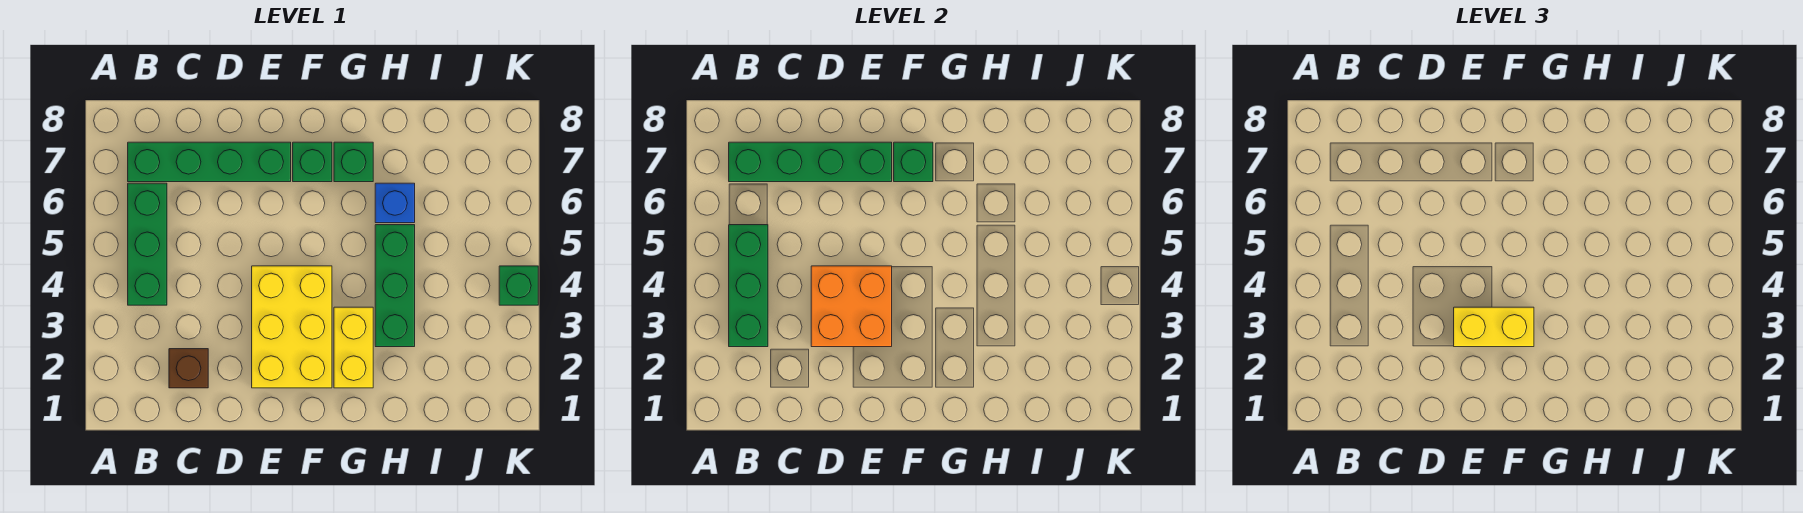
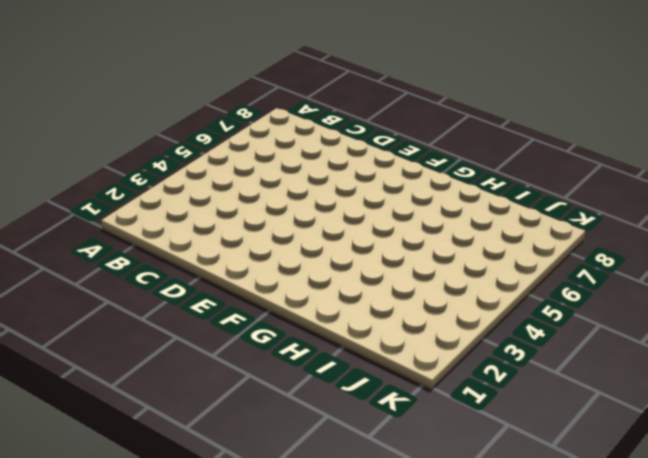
none -> green 1x3 brick [128,183,167,305]
none -> green 1x4 brick [128,142,291,182]
none -> brown 1x1 brick [169,349,208,388]

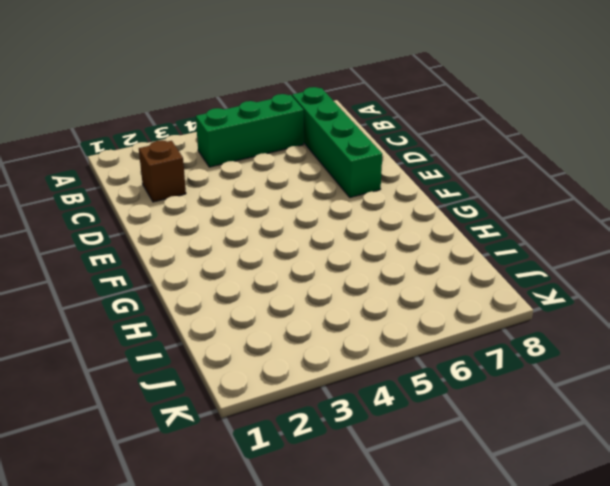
none -> yellow 2x3 brick [252,266,332,388]
none -> green 1x1 brick [293,142,332,182]
none -> yellow 1x2 brick [334,307,373,388]

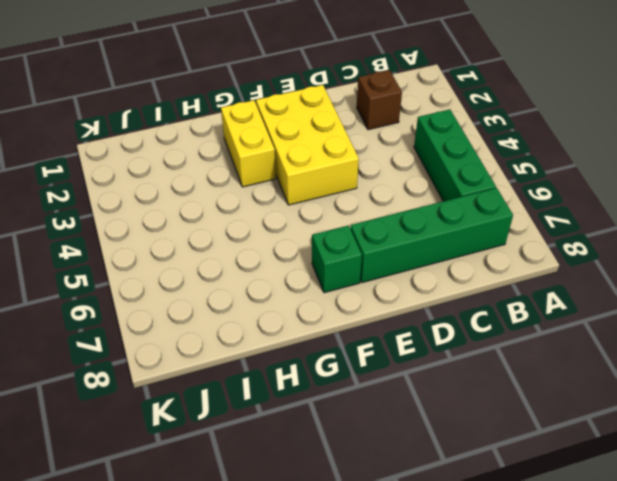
none -> green 1x1 brick [334,142,373,182]
none -> green 1x3 brick [375,225,415,347]
none -> blue 1x1 brick [375,183,415,223]

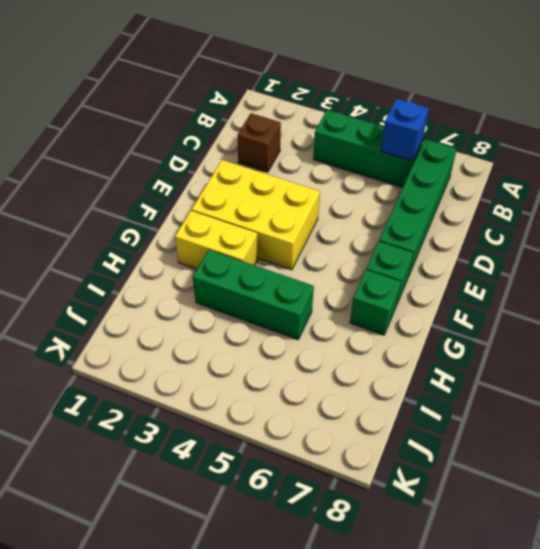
blue 1x1 brick [381,99,429,161] -> blue 1x1 brick moved to [375,183,415,223]
none -> green 1x1 brick [499,266,538,305]
none -> green 1x3 brick [729,225,768,347]
none -> green 1x4 brick [729,142,892,182]

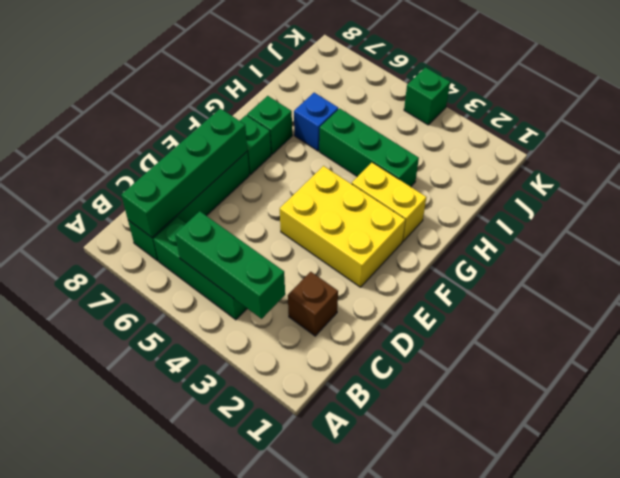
none -> orange 2x2 brick [811,266,892,347]
none -> green 1x1 brick [894,142,933,182]
none -> yellow 1x2 brick [1454,307,1534,347]

